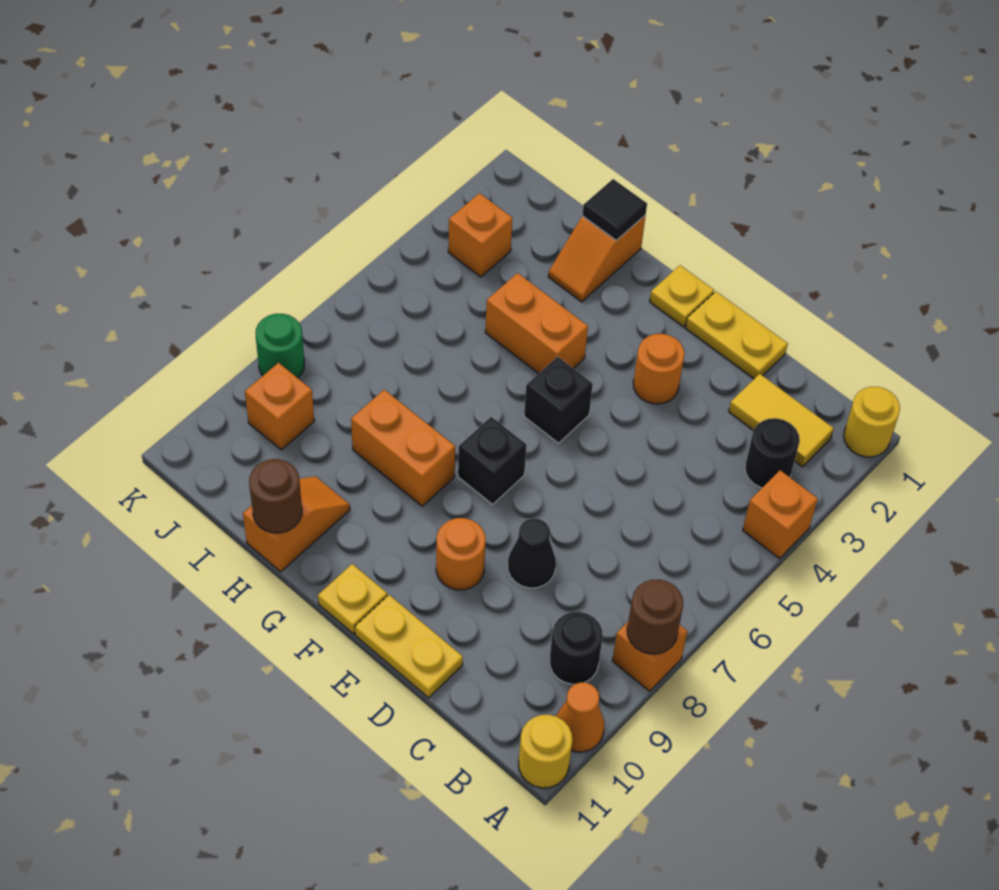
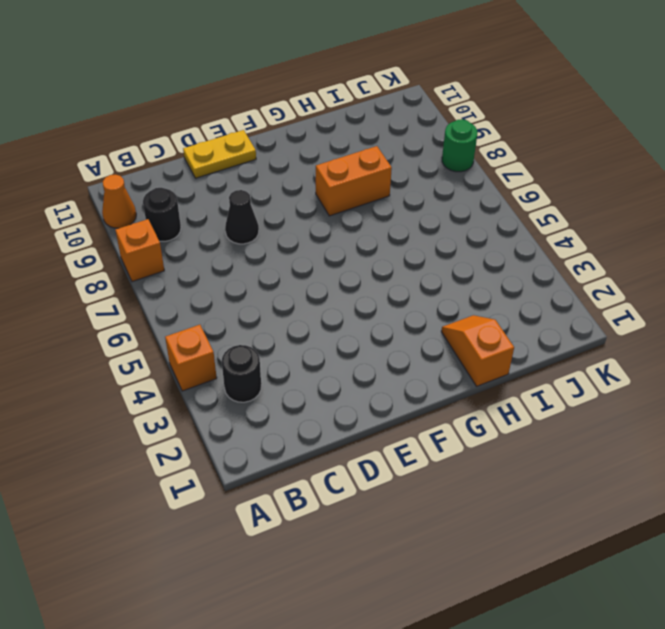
none -> yellow 1x1 round brick [844,387,900,457]
none -> yellow 1x1 round brick [519,715,572,788]
none -> yellow 1x2 tile [729,374,834,467]

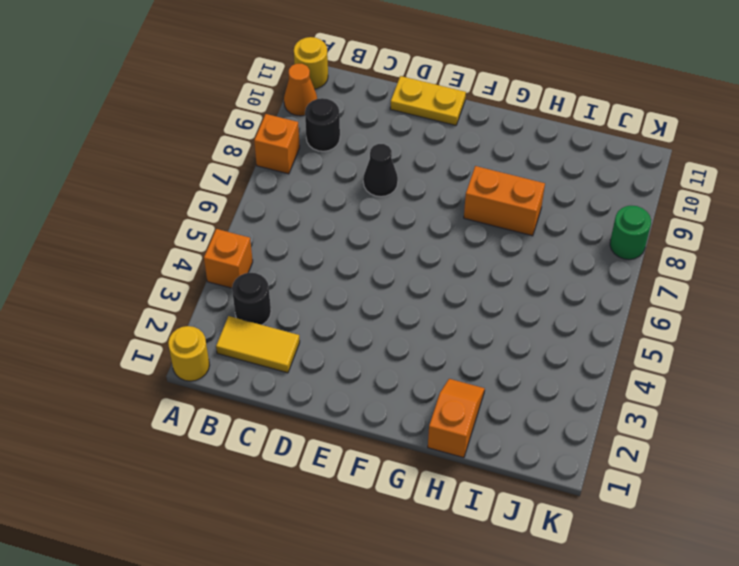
none -> yellow 1x2 plate [686,292,788,379]
none -> orange 1x1 round brick [633,334,684,404]
none -> orange 1x1 round brick [436,518,486,590]

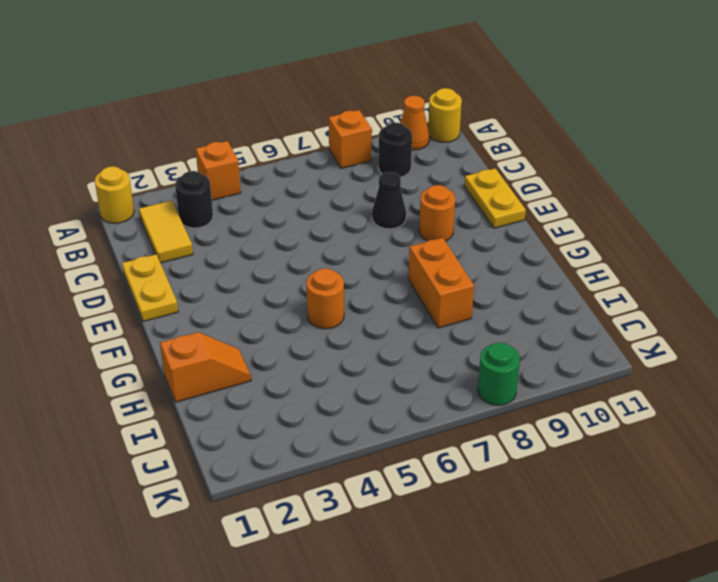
orange 1x1 round brick [306,268,344,329] -> orange 1x1 round brick moved to [633,334,684,404]
none -> yellow 1x1 plate [650,265,714,327]
none -> black 1x1 brick [524,357,593,443]
none -> black 1x1 brick [458,417,527,504]

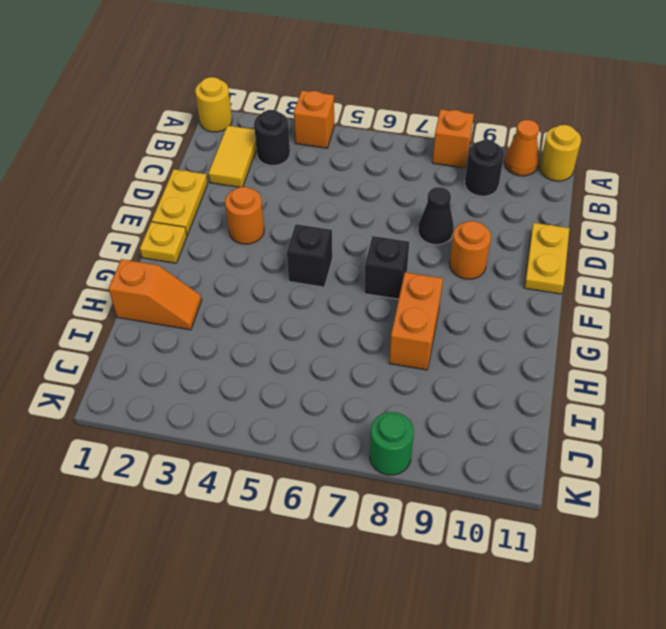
none -> yellow 1x1 plate [318,564,387,634]
none -> orange 1x2 brick [485,273,588,374]
none -> orange 1x2 slope [243,476,350,572]

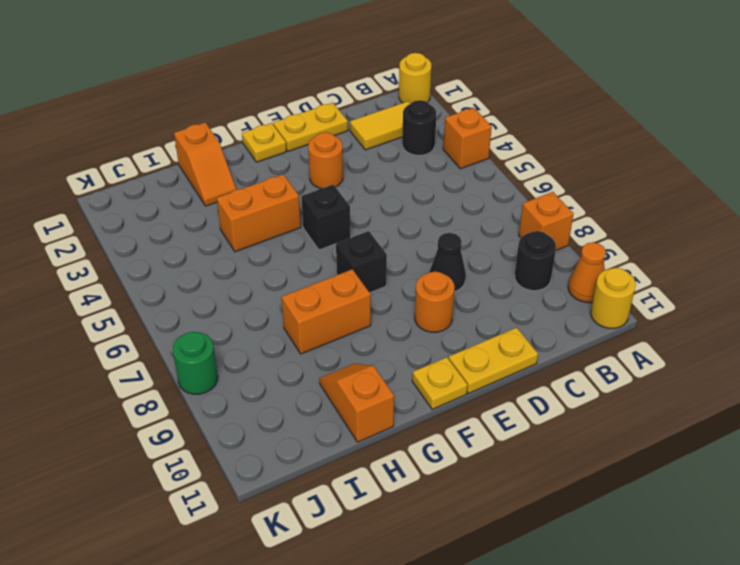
none -> orange 1x1 brick [448,193,513,277]
none -> orange 1x1 brick [245,363,314,450]
none -> brown 1x1 round brick [627,579,683,654]

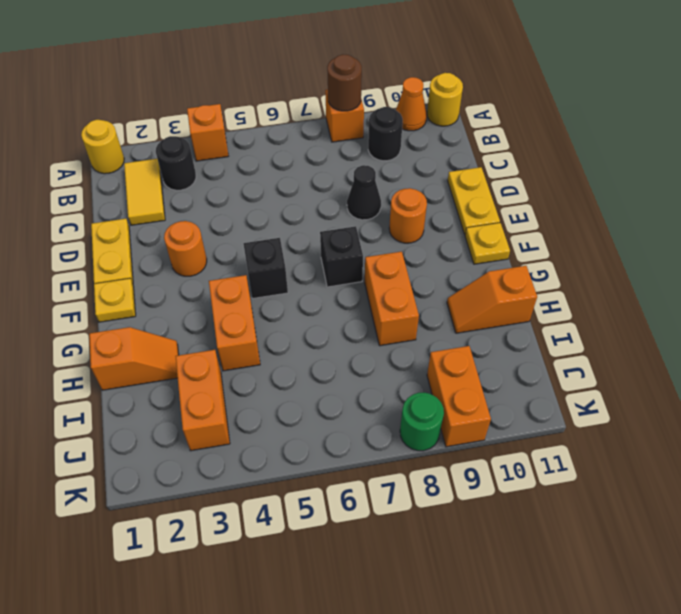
orange 1x2 brick [176,350,230,451] -> orange 1x1 brick [448,193,513,277]
orange 1x2 brick [427,346,491,447] -> orange 1x1 brick [245,363,314,450]
none -> black 1x1 tile [582,179,647,241]
none -> brown 1x1 round brick [249,459,302,533]

